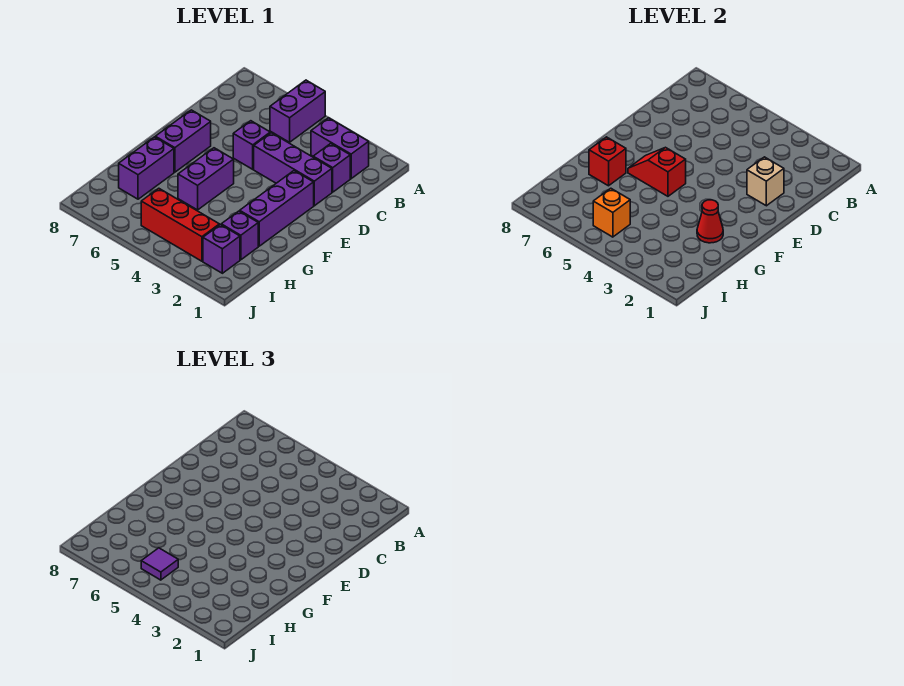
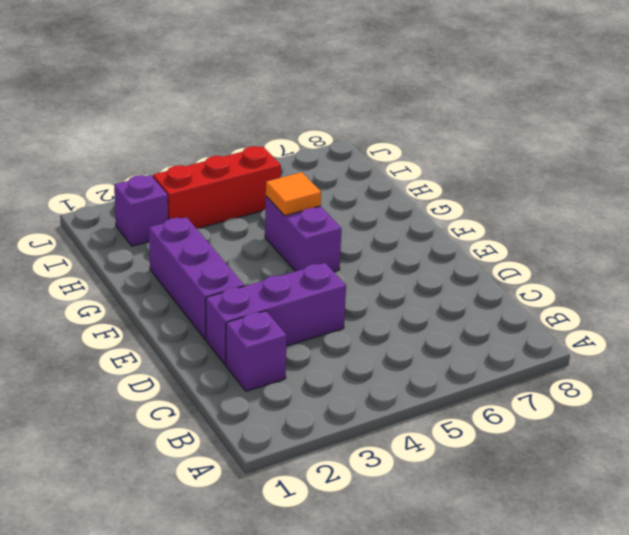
orange 1x1 tile [266,172,321,216] -> none
none -> purple 1x2 brick [270,80,325,142]
none -> purple 1x2 brick [311,118,369,179]
none -> purple 1x1 brick [233,121,270,169]

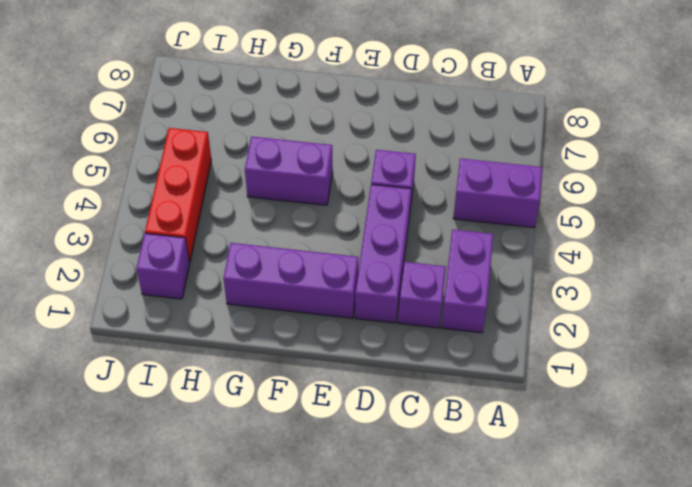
none -> purple 1x2 brick [155,110,211,172]
none -> purple 1x2 brick [119,137,174,199]
none -> purple 1x1 brick [221,211,258,260]

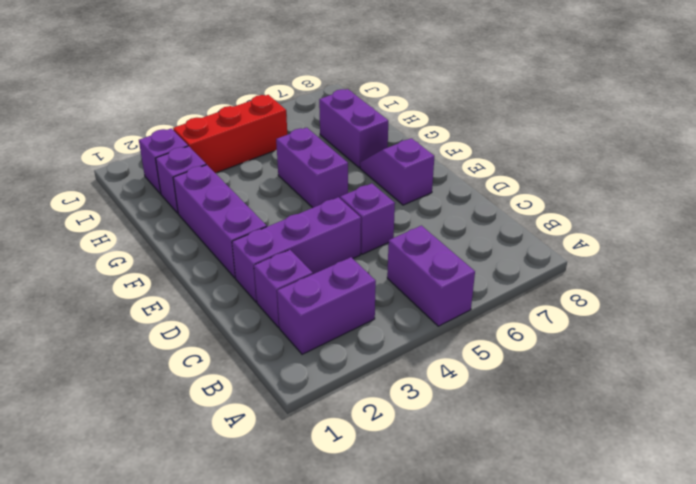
purple 1x2 slope [360,138,434,205] -> purple 1x2 brick [155,110,211,172]
none -> tan 1x1 brick [747,157,784,206]
none -> red 1x2 slope [628,147,686,196]
none -> red 1x1 cone [697,200,723,243]

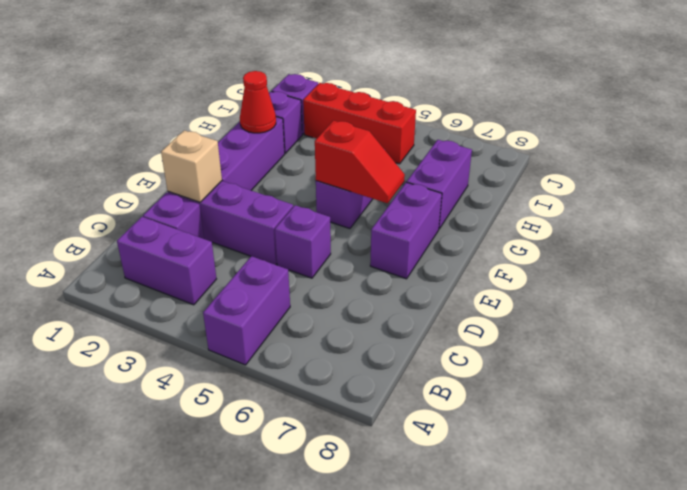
none -> red 1x1 brick [589,137,626,186]
none -> orange 1x1 brick [593,188,630,237]
none -> purple 1x1 tile [141,548,178,580]

